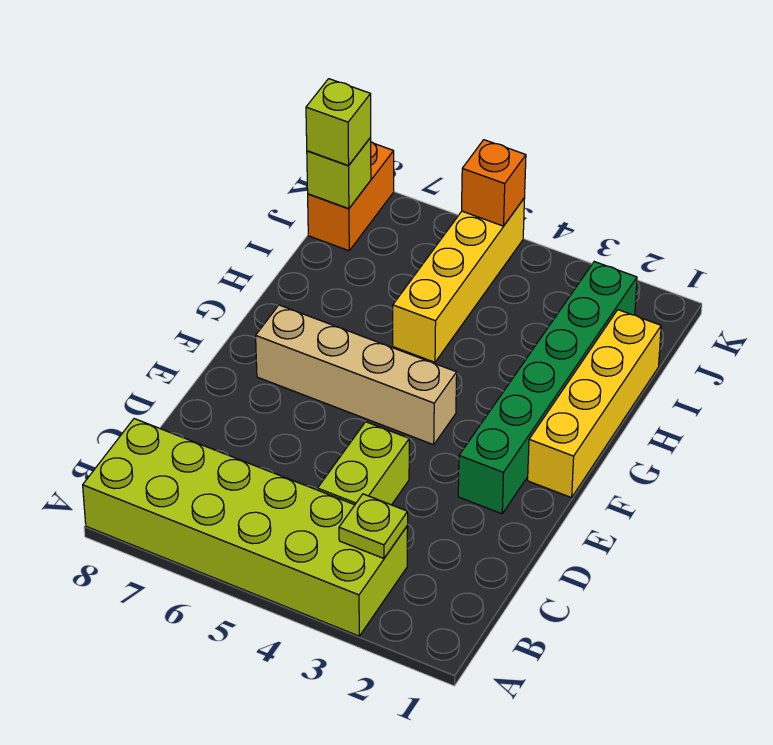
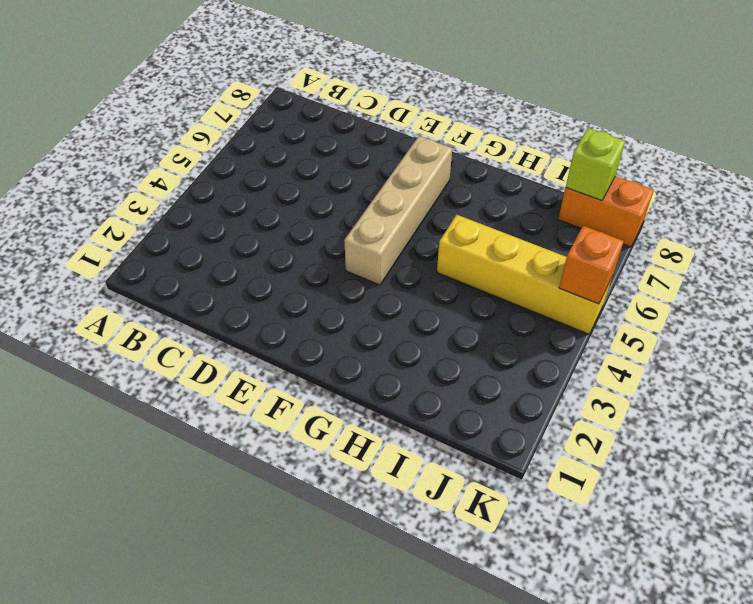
none -> lime 2x6 brick [83,419,408,636]
none -> lime 1x2 brick [318,422,409,505]

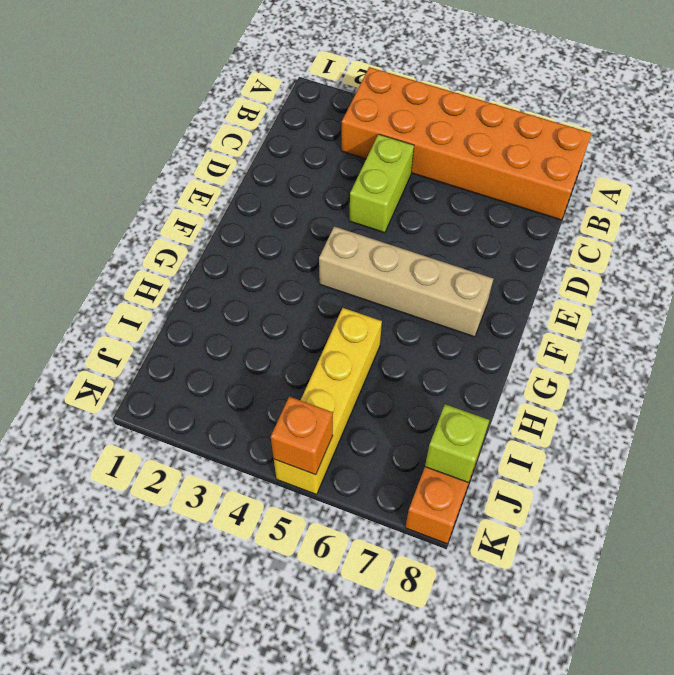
orange 2x6 brick [341,67,592,220] -> lime 2x6 brick [83,419,408,636]
none -> green 1x6 brick [458,262,637,514]
none -> yellow 1x4 brick [528,310,661,498]

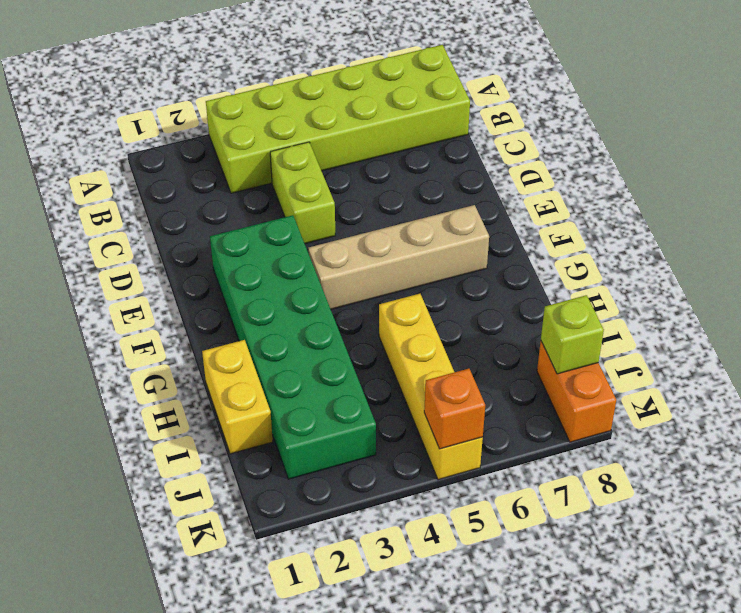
green 2x6 brick [210,215,376,479] -> green 1x6 brick [458,262,637,514]
yellow 1x2 brick [202,340,273,454] -> yellow 1x4 brick [528,310,661,498]
none -> lime 1x1 plate [339,494,408,558]
none -> lime 1x1 brick [306,79,371,166]

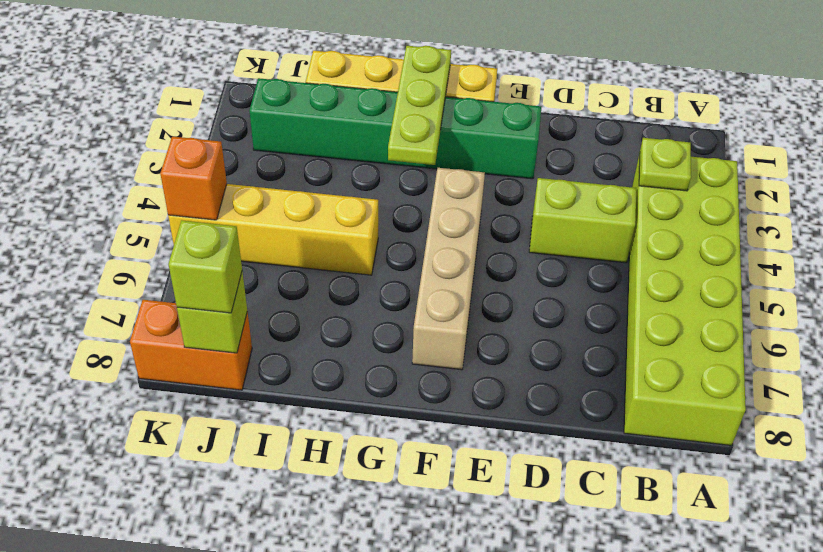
lime 1x3 plate [388,46,451,165] -> none

